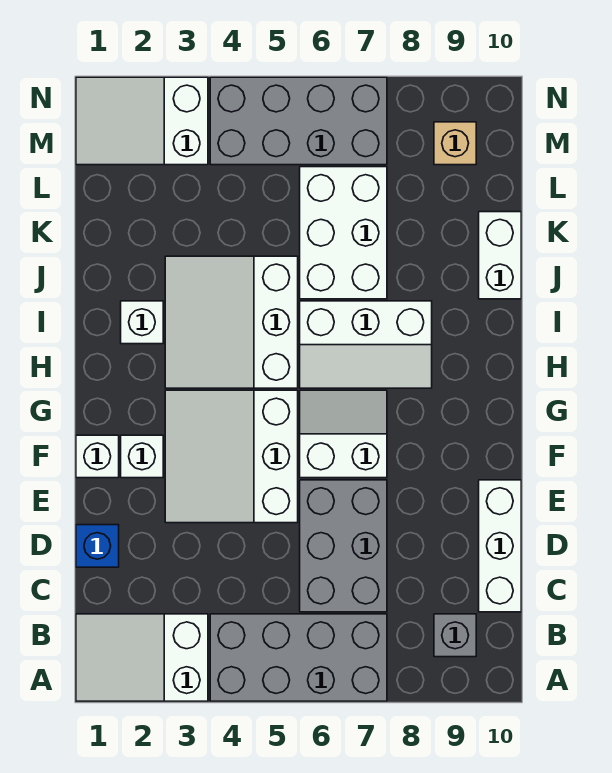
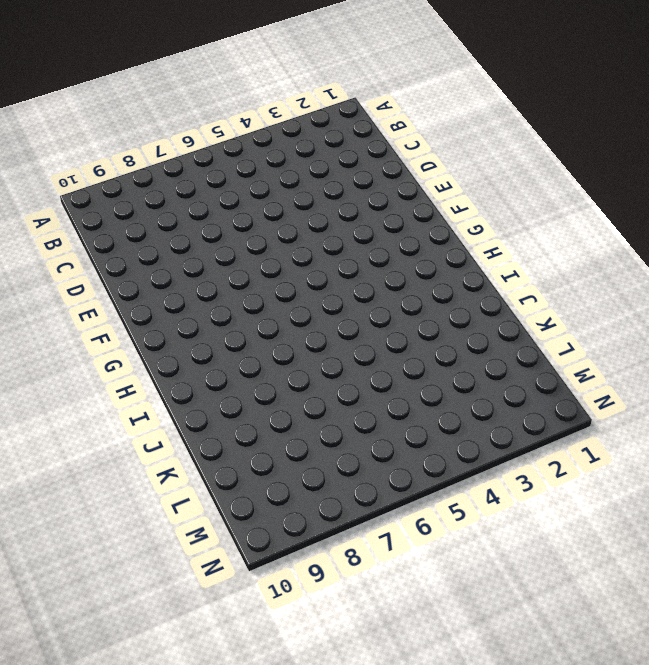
none -> white 2x3 slope [76,614,208,701]
none -> grey 2x4 brick [210,614,387,701]
none -> grey 1x1 brick [434,614,476,657]

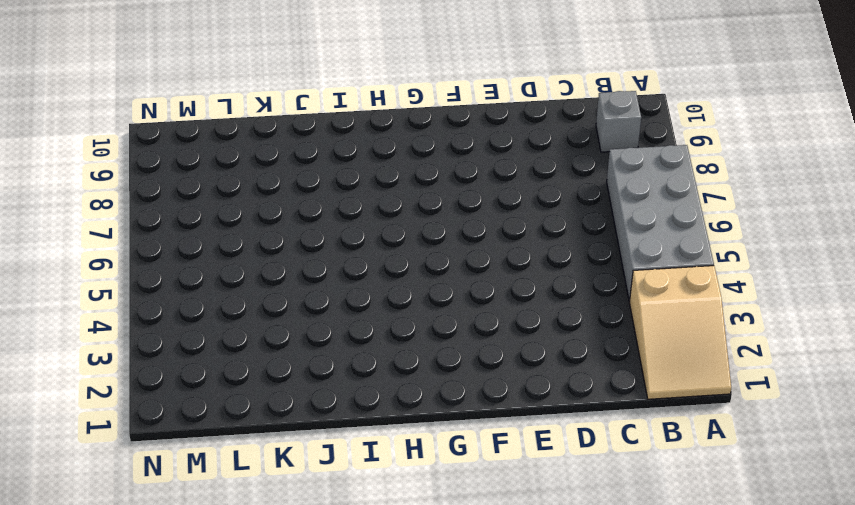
tan 2x3 slope [629,266,731,399] -> white 2x3 slope [76,614,208,701]
none -> grey 2x3 brick [300,480,387,612]
none -> white 1x3 brick [479,480,521,612]
none -> blue 1x1 brick [76,525,119,567]

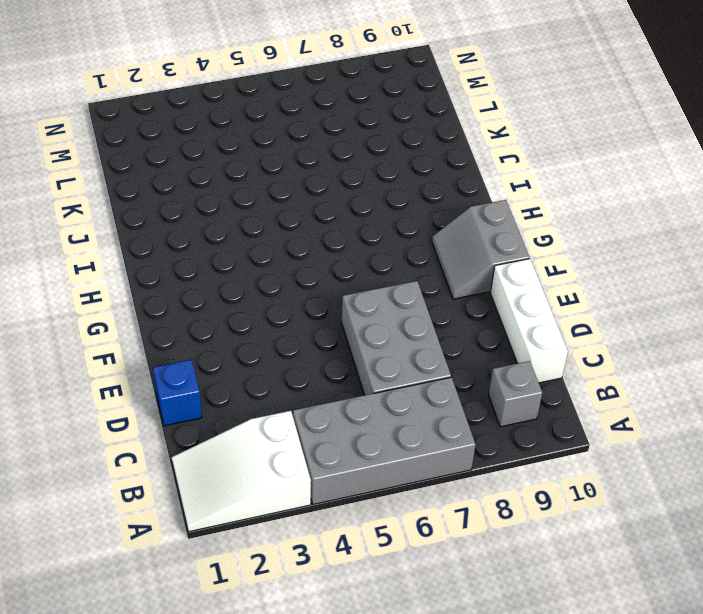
grey 2x2 slope [432,200,530,299] -> none
none -> white 3x3 slope [165,390,298,523]
none -> white 1x1 brick [76,435,119,478]
none -> white 1x1 brick [121,435,163,478]

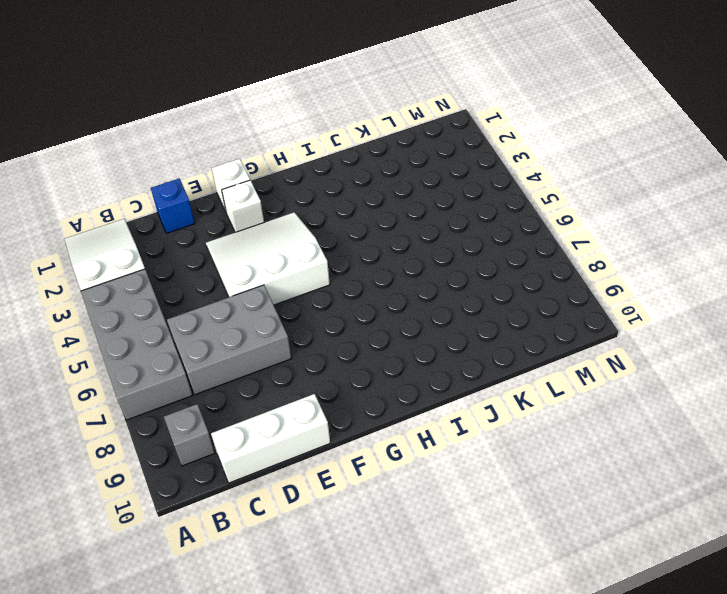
none -> white 2x2 slope [300,390,387,478]
none -> white 3x3 slope [165,256,298,388]
none -> white 2x3 slope [300,301,432,388]

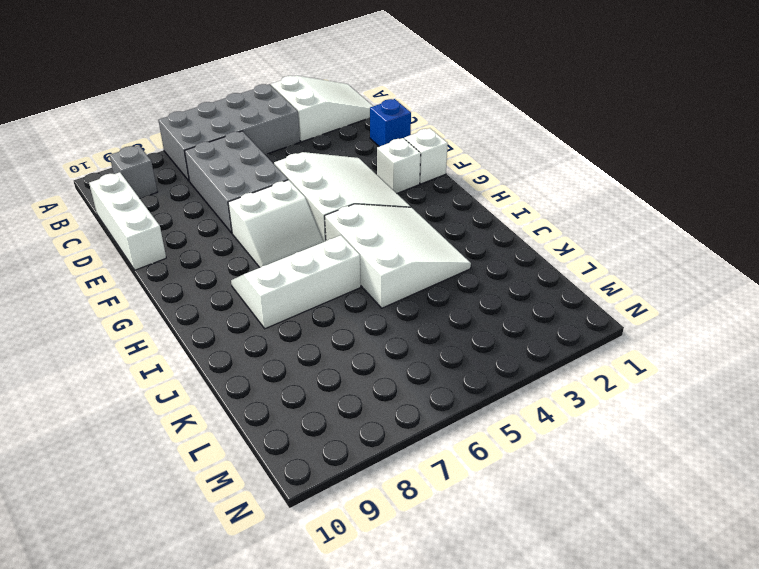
none -> white 1x1 brick [121,301,163,344]
none -> white 2x3 brick [300,167,387,299]
none -> white 1x2 brick [479,212,521,299]

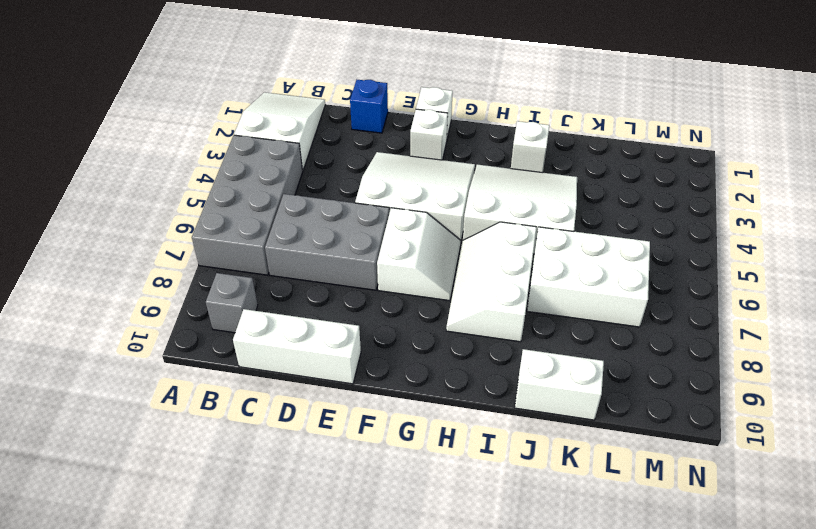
none -> white 2x3 slope [76,77,208,165]
none -> grey 2x4 brick [210,77,387,165]
none -> tan 1x1 brick [434,122,476,165]

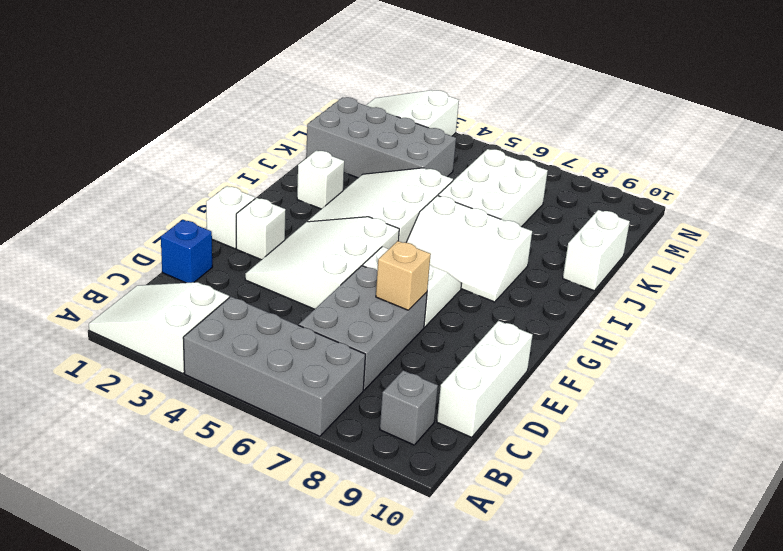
tan 1x1 brick [376,241,431,310] -> tan 1x1 brick moved to [434,122,476,165]
grey 2x4 brick [306,97,456,178] -> grey 2x4 brick moved to [210,77,387,165]

